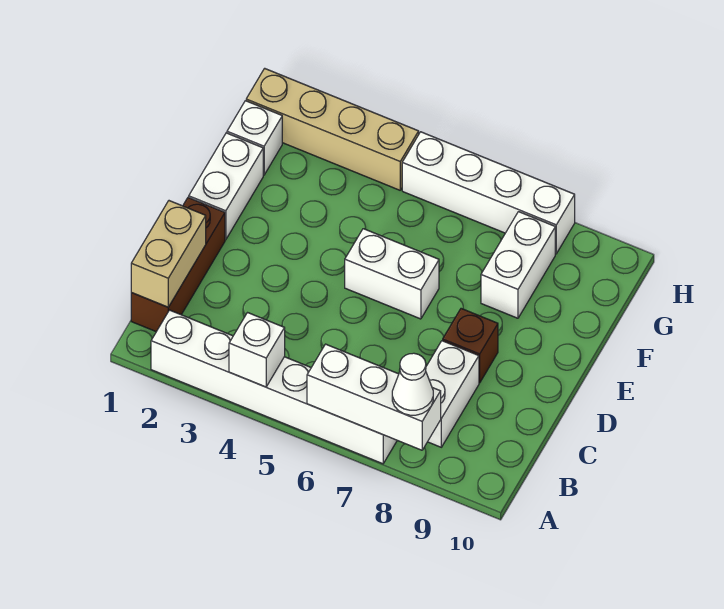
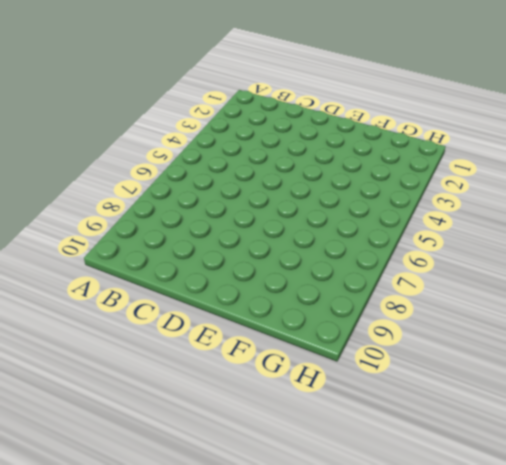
none -> white 1x6 brick [151,310,397,464]
none -> brown 1x3 brick [131,197,225,332]
none -> white 1x2 brick [426,341,479,447]

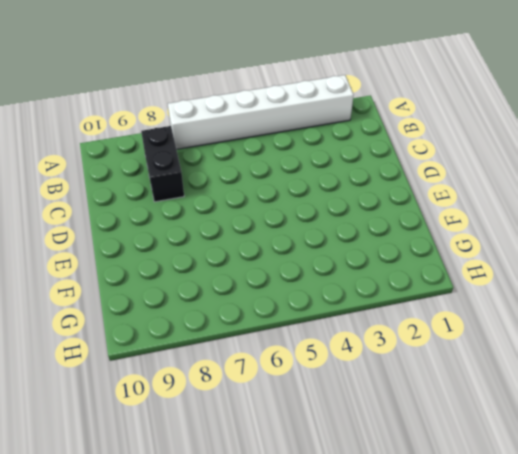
black 1x2 brick [141,126,184,202] -> white 1x2 brick [426,341,479,447]
none -> brown 1x3 brick [131,197,225,332]
none -> brown 1x1 brick [443,309,498,383]
none -> white 1x2 brick [189,133,263,240]

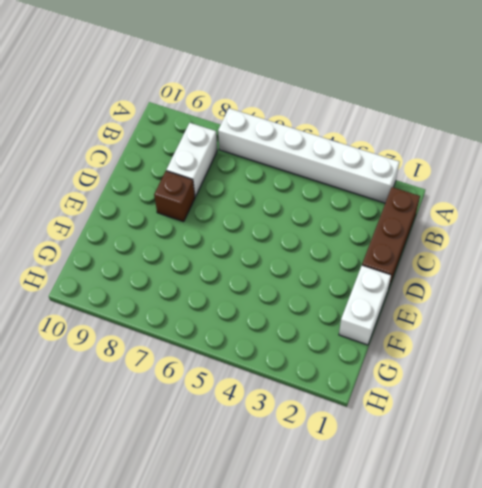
none -> white 1x2 brick [345,229,439,319]
none -> white 1x2 brick [481,212,555,318]
none -> white 1x1 brick [227,101,282,175]

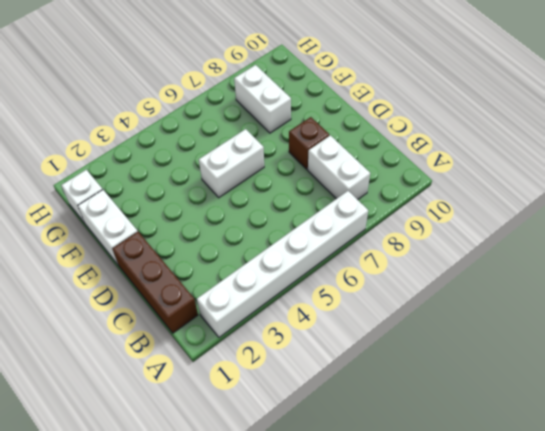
none -> tan 1x4 brick [246,68,419,190]
none -> white 1x4 brick [402,132,575,254]
none -> white 1x1 brick [229,313,285,387]

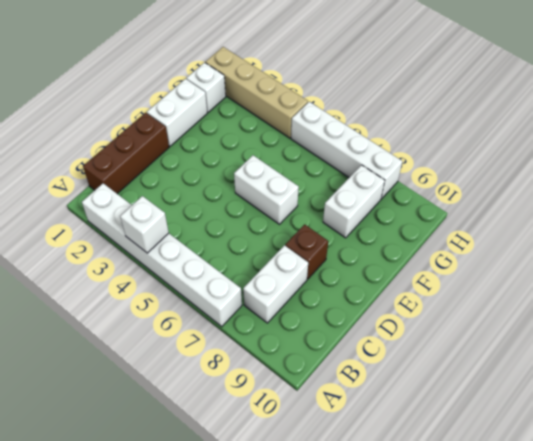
none -> white 1x3 brick [307,344,441,450]
none -> tan 1x2 brick [131,201,206,307]
none -> white 1x1 cone [392,353,433,415]

